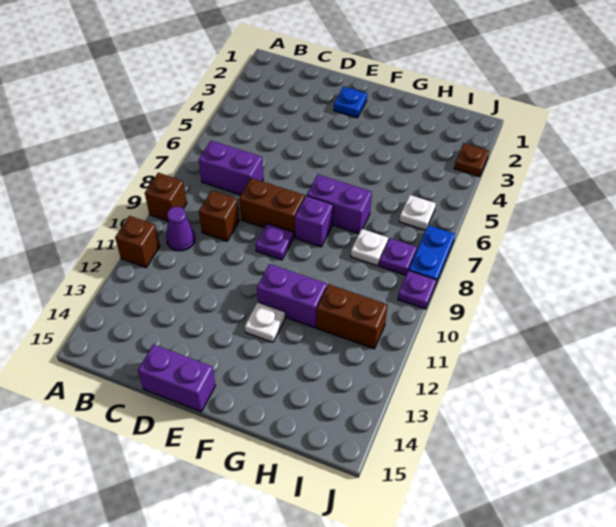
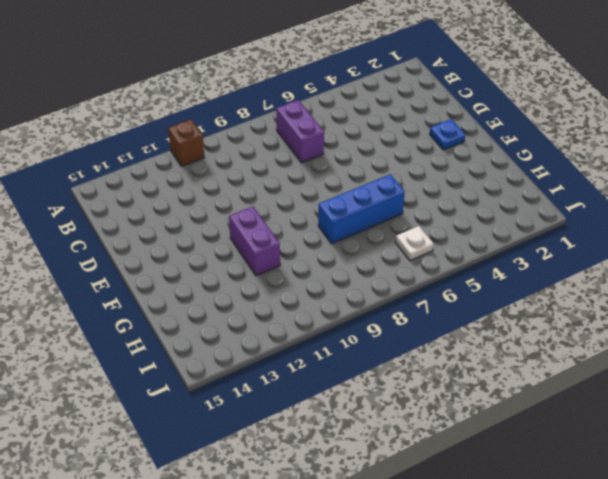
blue 1x3 brick [318,174,405,244] -> purple 1x2 brick [307,175,372,234]
none -> brown 1x1 brick [145,173,187,221]
none -> purple 1x1 cone [166,207,195,251]
none -> brown 1x1 brick [199,190,239,241]

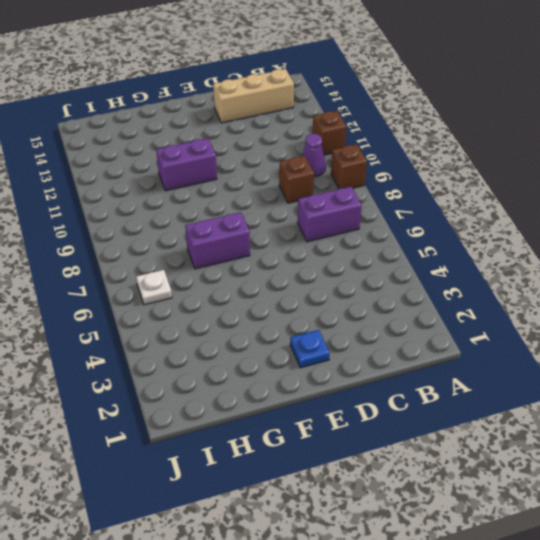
tan 1x3 brick [213,69,294,123] -> none
none -> brown 1x2 brick [239,178,305,238]
none -> purple 1x2 brick [138,344,215,412]
none -> purple 1x1 plate [255,223,293,260]

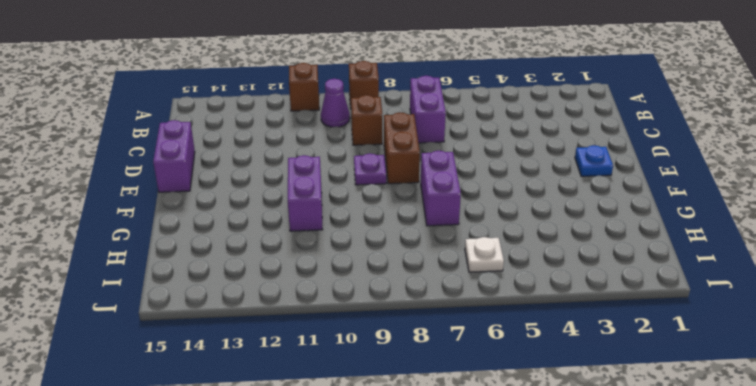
none -> purple 1x1 brick [295,196,333,247]
none -> white 1x1 plate [245,302,285,342]
none -> white 1x1 plate [351,229,388,266]

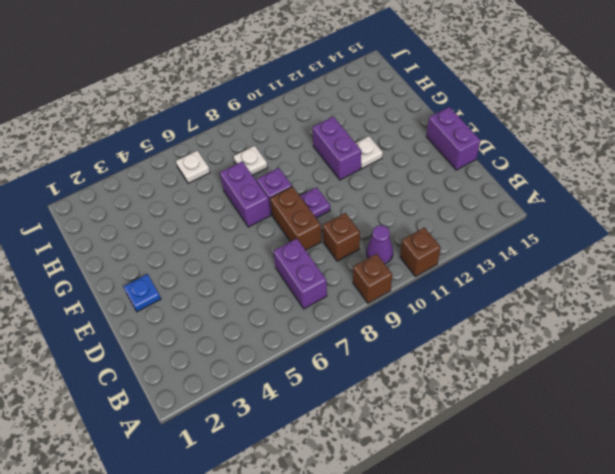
none -> brown 1x2 brick [316,284,387,349]
none -> purple 1x1 plate [379,238,417,275]
none -> brown 1x1 plate [454,143,489,177]

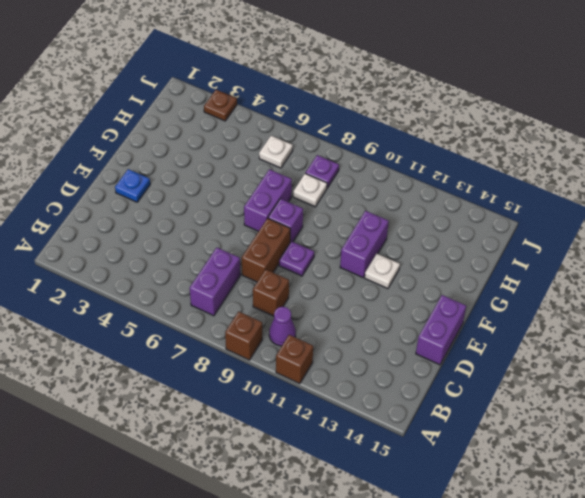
none -> brown 1x2 brick [316,284,387,349]
none -> blue 1x2 plate [409,225,455,283]
none -> purple 1x1 plate [398,270,436,309]

